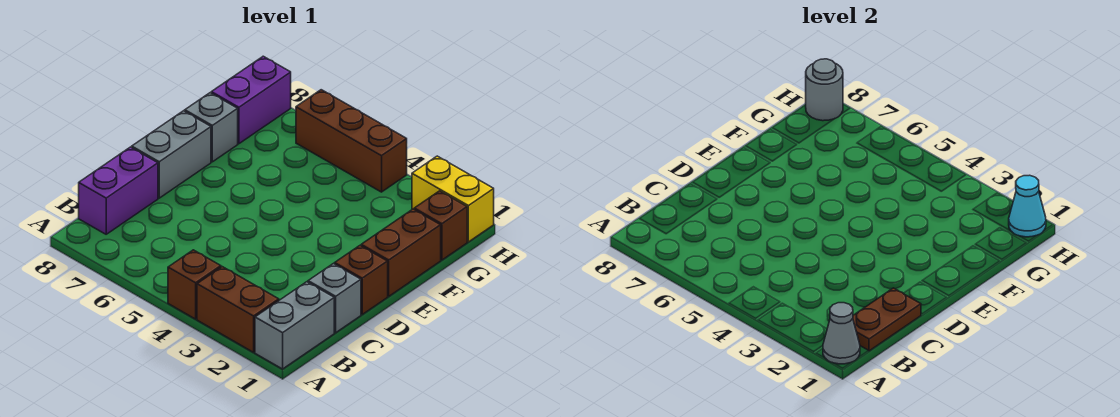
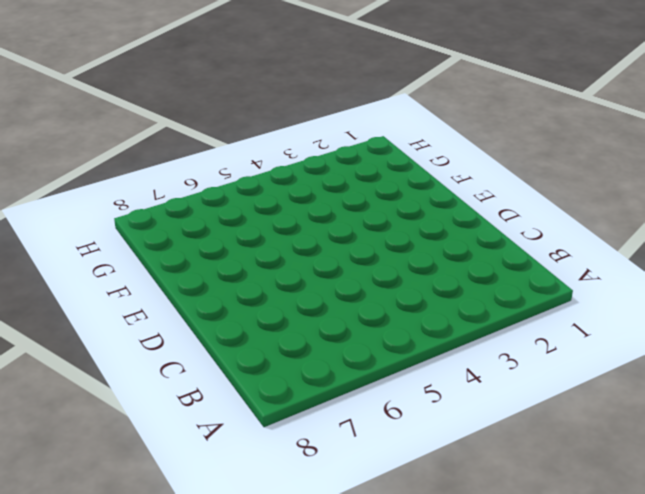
none -> grey 1x2 brick [255,282,334,369]
none -> brown 1x2 brick [197,267,279,352]
none -> brown 1x1 brick [168,250,221,319]

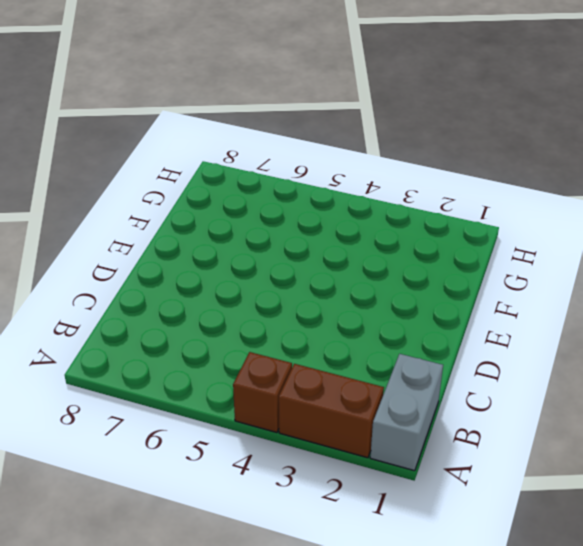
none -> purple 1x2 brick [79,147,158,234]
none -> grey 1x1 brick [308,264,361,333]
none -> brown 1x1 brick [335,246,388,314]

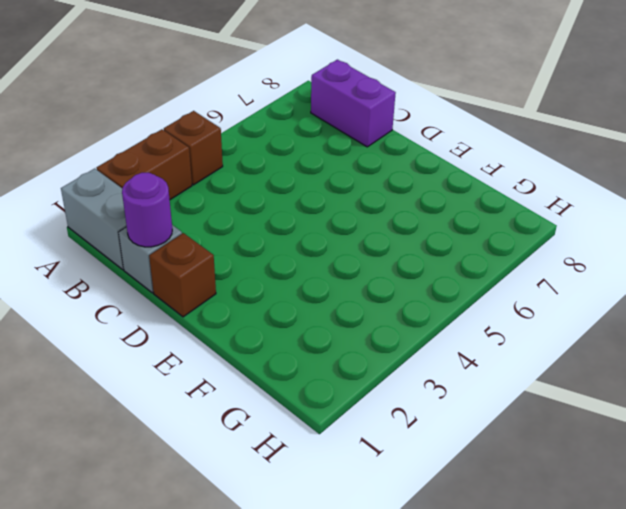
purple 1x1 round brick [122,173,172,247] -> brown 1x2 plate [853,288,921,351]
none -> grey 1x2 brick [132,111,211,198]
none -> brown 1x2 brick [361,209,441,296]
none -> grey 1x1 brick [185,93,238,162]

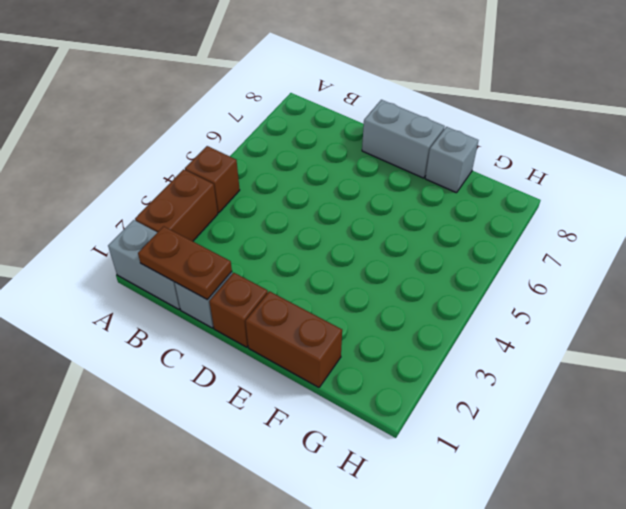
none -> purple 1x2 brick [79,147,158,234]
none -> brown 1x1 brick [414,191,467,260]
none -> purple 1x2 brick [211,56,291,144]

